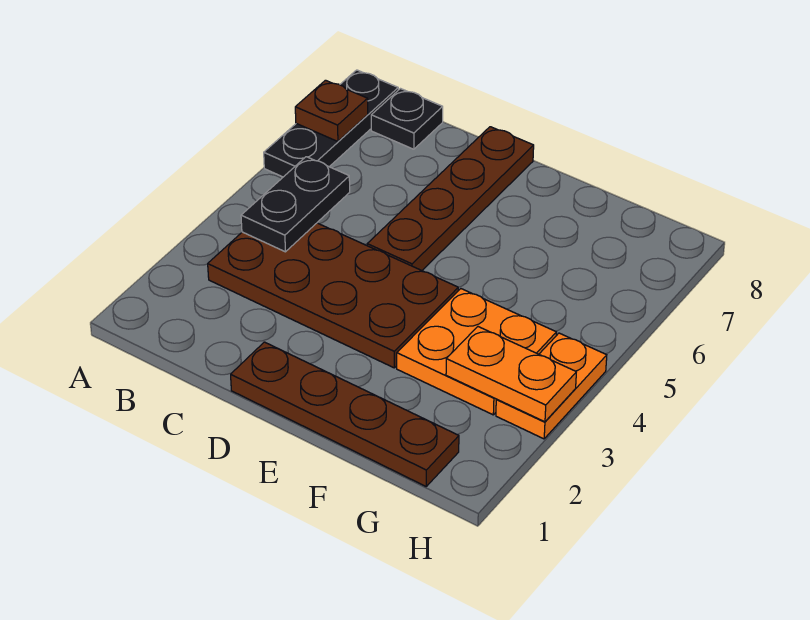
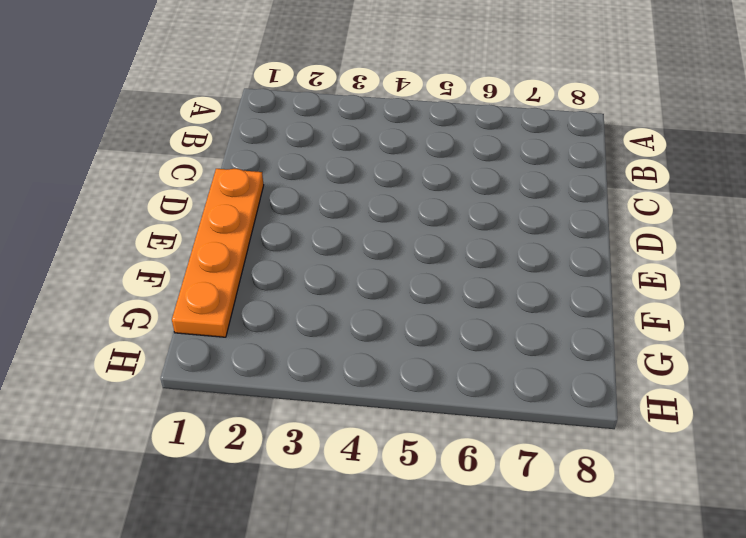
orange 1x4 plate [172,169,264,337] -> brown 1x4 plate [231,342,459,486]
none -> black 1x3 plate [264,70,398,177]
none -> brown 2x4 plate [208,223,458,368]

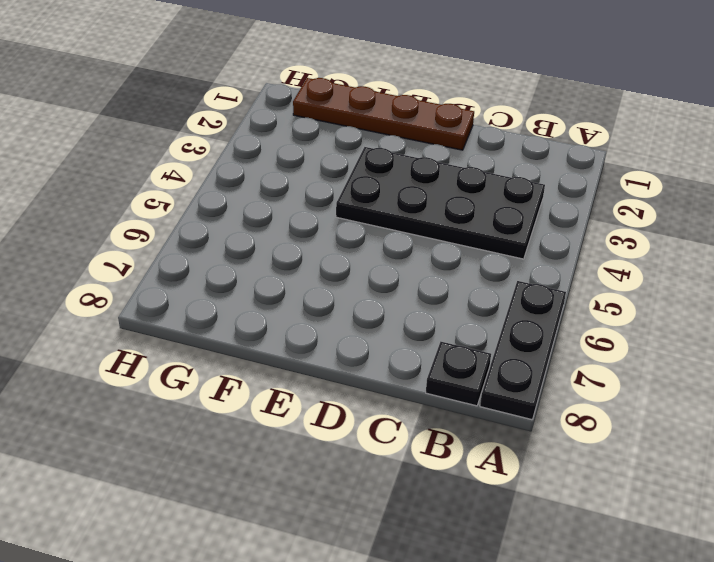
black 2x4 plate [336,147,545,259] -> brown 2x4 plate [208,223,458,368]
none -> brown 1x4 plate [367,127,534,270]
none -> orange 2x2 plate [397,289,556,415]

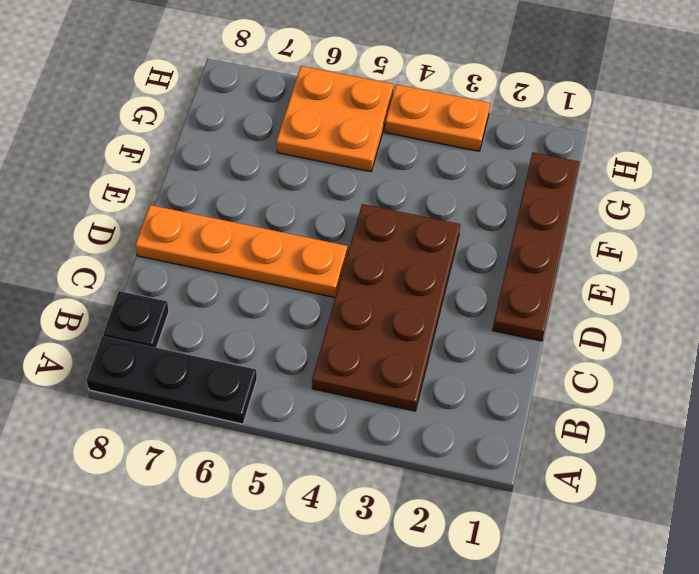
orange 1x4 plate [135,205,347,297] -> brown 1x4 plate [367,127,534,270]
orange 2x2 plate [276,66,394,172] -> orange 2x2 plate moved to [397,289,556,415]
none -> brown 1x1 plate [295,80,368,142]
none -> black 1x2 plate [241,157,350,252]

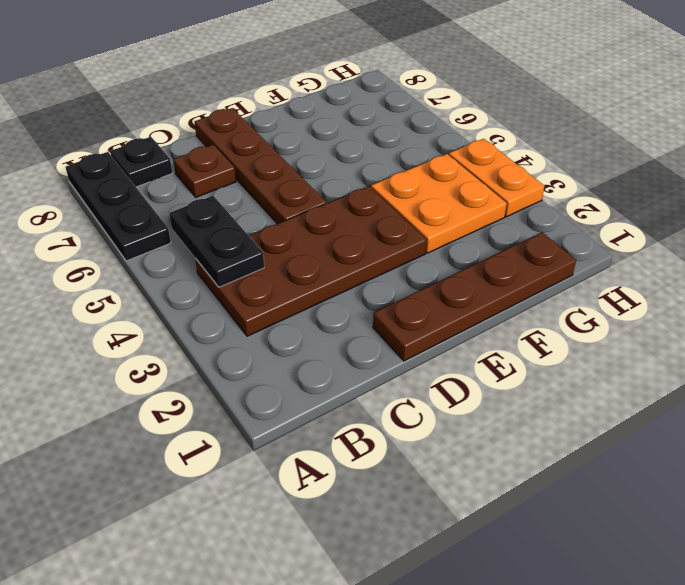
brown 1x1 plate [173,145,236,197] -> brown 1x1 plate moved to [295,80,368,142]
none -> orange 1x2 plate [446,327,576,422]

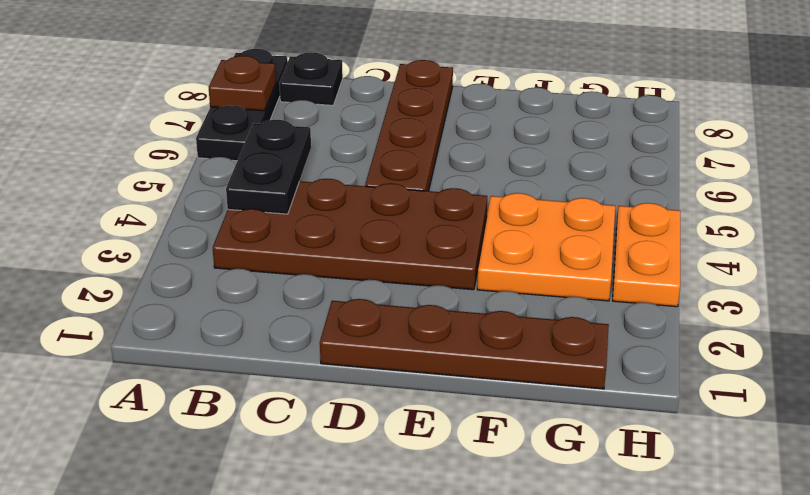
none -> orange 1x2 plate [446,327,576,422]

